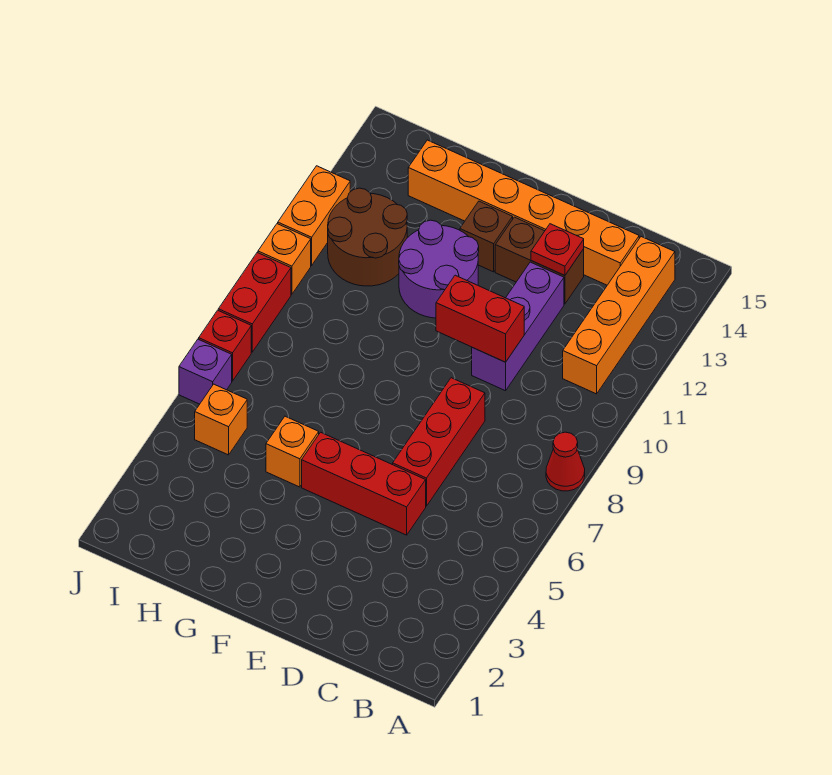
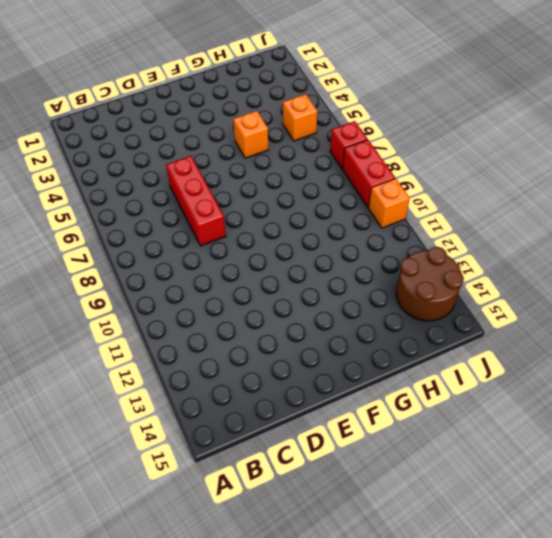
brown 2x2 round brick [396,247,464,321] -> brown 2x2 round brick moved to [328,188,407,286]
none -> red 1x1 cone [546,432,585,491]
none -> orange 1x4 brick [563,237,675,394]
none -> orange 1x6 brick [408,140,639,285]

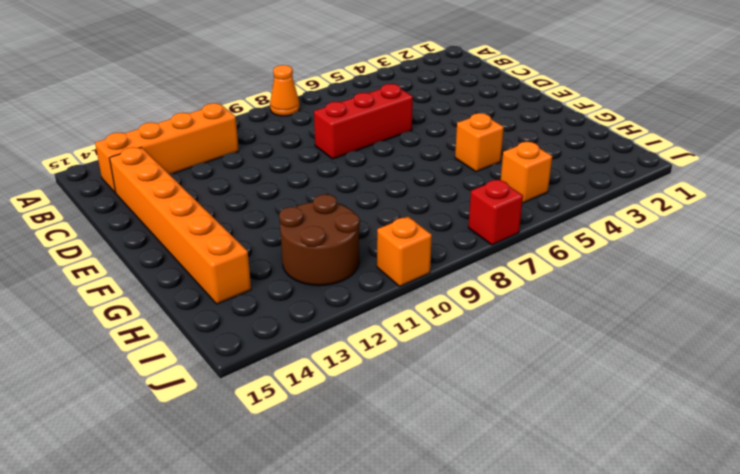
orange 1x1 cone [270,65,300,116] -> red 1x1 cone [546,432,585,491]
none -> red 1x3 brick [302,432,426,535]
none -> purple 1x3 brick [472,262,564,391]
none -> brown 1x2 brick [495,217,584,304]

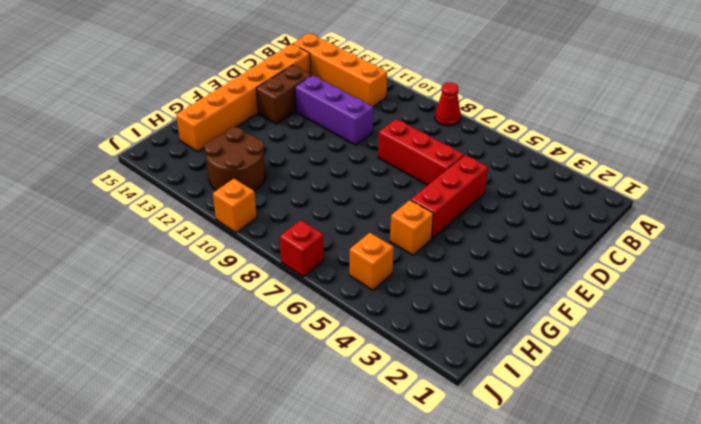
none -> purple 2x2 round brick [399,220,479,318]
none -> brown 1x1 brick [460,201,513,272]
none -> purple 1x1 brick [179,339,232,404]

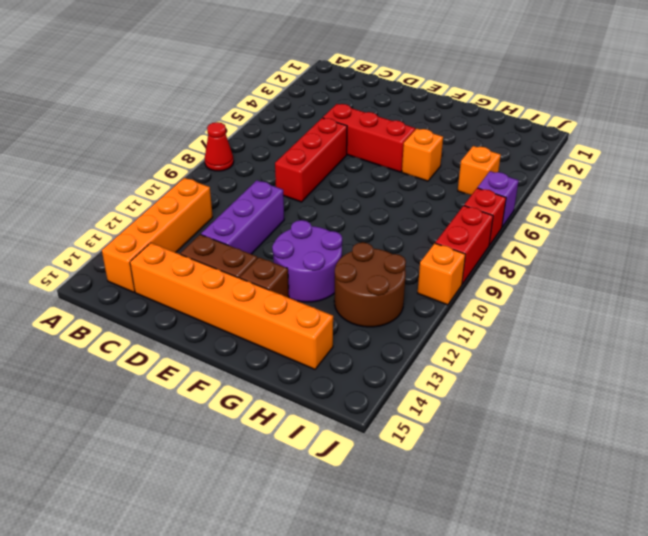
none -> orange 1x2 brick [278,166,350,265]
none -> red 1x2 brick [436,275,524,362]
none -> red 1x1 plate [531,224,584,276]

